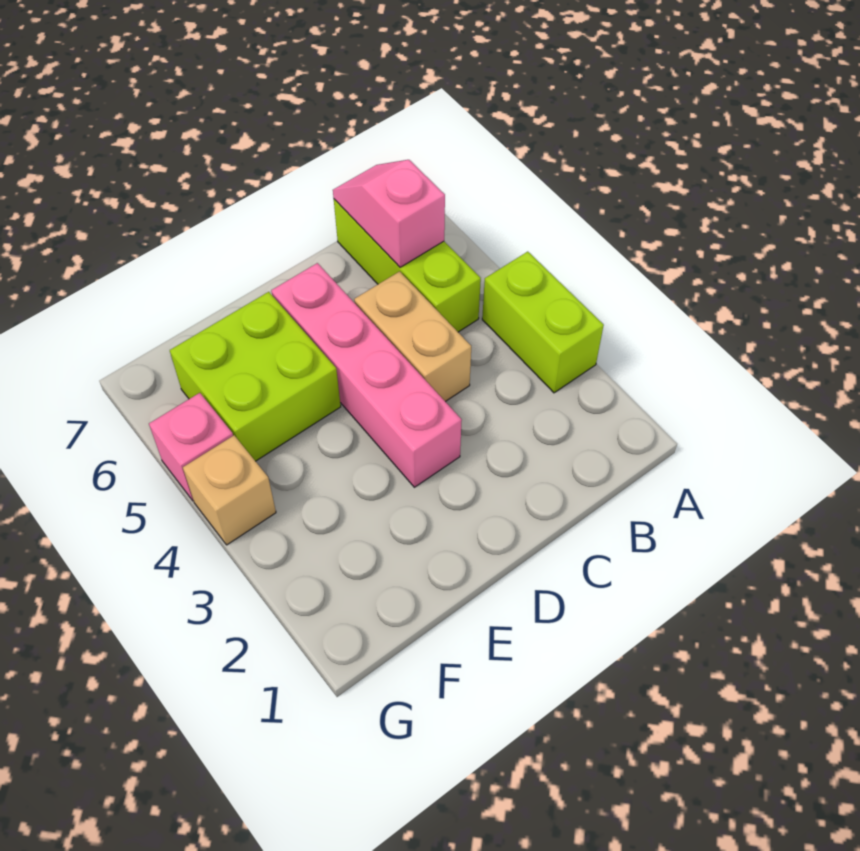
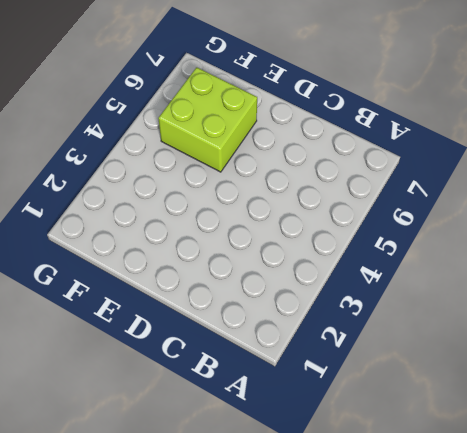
none -> lime 1x2 brick [482,252,604,393]
none -> lime 1x3 brick [334,199,481,332]

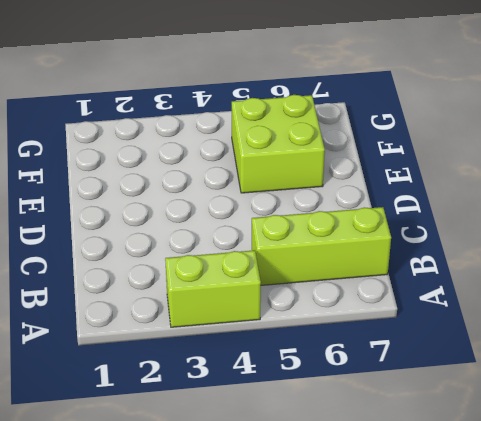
none -> tan 1x2 brick [354,271,471,402]
none -> pink 1x4 brick [271,263,462,487]

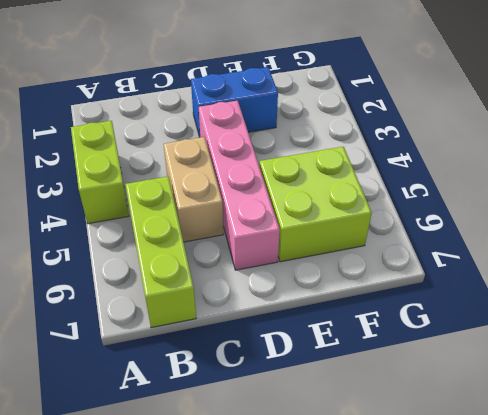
blue 1x2 brick [191,67,278,137] -> none
none -> tan 1x1 brick [183,435,276,545]
none -> pink 1x1 brick [149,393,233,501]

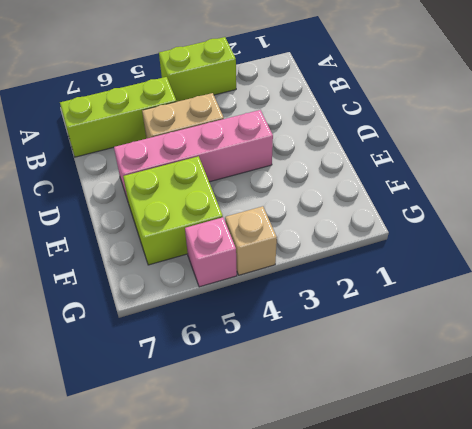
none -> pink 1x2 slope [333,160,445,267]

